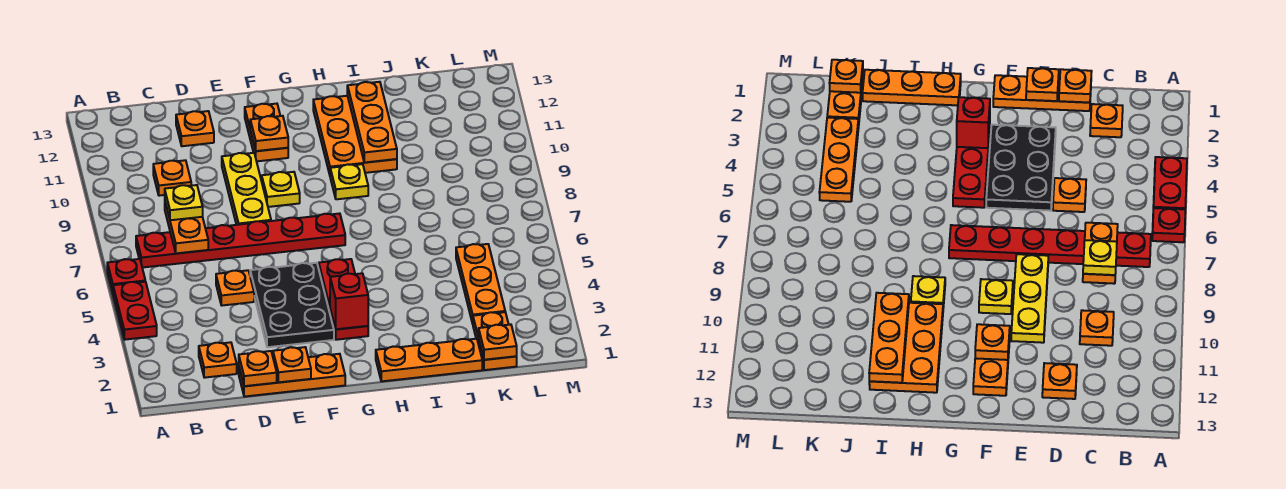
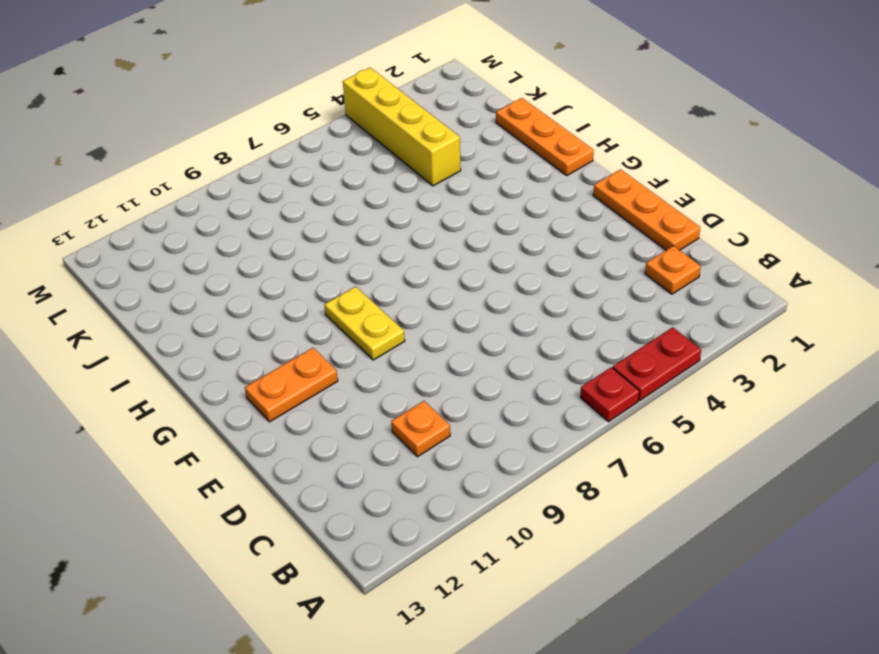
yellow 1x2 plate [325,287,405,360] -> yellow 1x1 plate [262,172,300,207]
yellow 1x4 brick [343,68,461,186] -> orange 1x3 plate [456,244,505,324]
none -> red 1x6 plate [136,213,345,268]
none -> orange 1x1 plate [216,270,254,305]
none -> orange 1x1 plate [176,111,214,146]

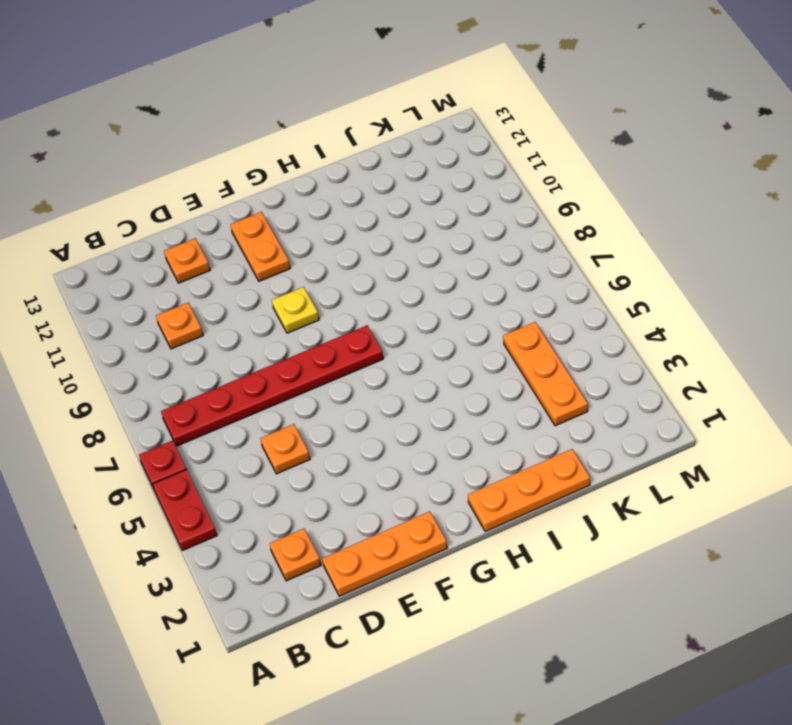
none -> black 2x3 plate [250,263,334,347]
none -> yellow 1x3 plate [222,153,271,225]
none -> red 1x3 plate [319,259,368,340]

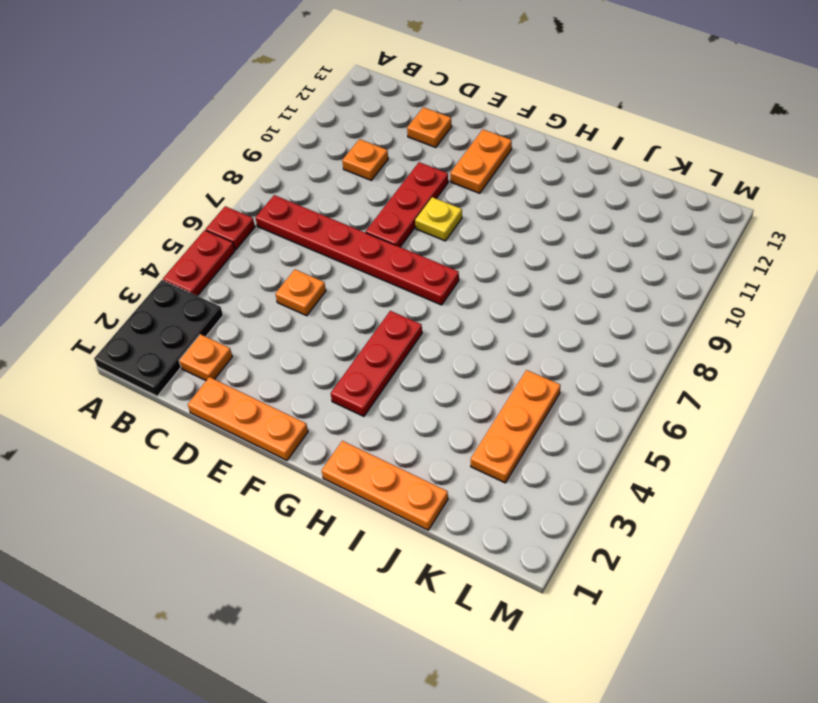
black 2x3 plate [94,280,223,396] -> black 2x3 plate moved to [250,263,334,347]
red 1x3 plate [366,162,448,247] -> yellow 1x3 plate [222,153,271,225]
none -> yellow 1x1 plate [330,164,368,199]
none -> orange 2x3 plate [313,96,397,175]
none -> orange 1x2 plate [473,312,517,370]

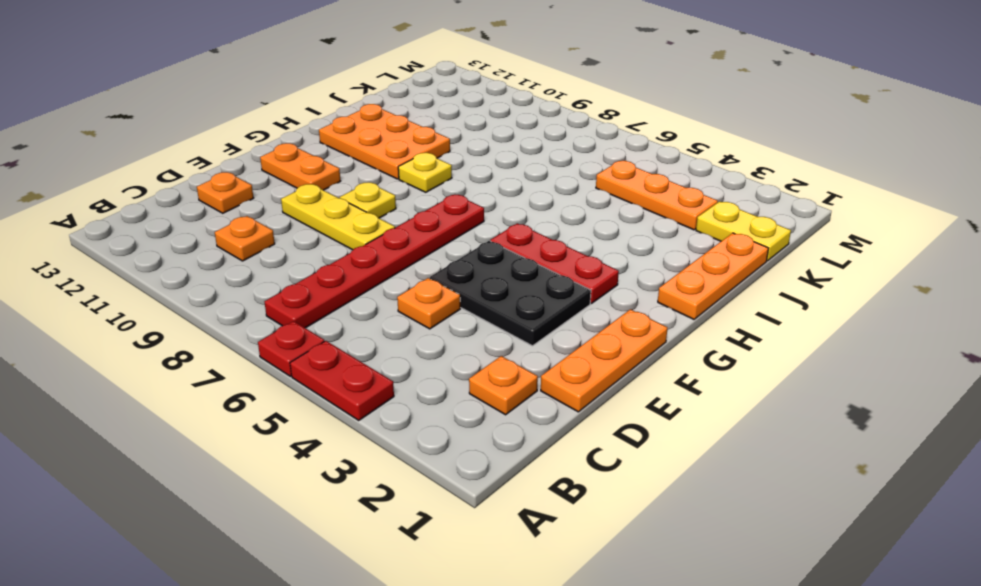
yellow 1x2 plate [696,201,791,261] -> orange 1x2 plate [473,312,517,370]
none -> orange 1x2 plate [165,203,208,253]
none -> orange 1x1 plate [239,351,277,386]
none -> orange 1x1 plate [273,347,311,382]

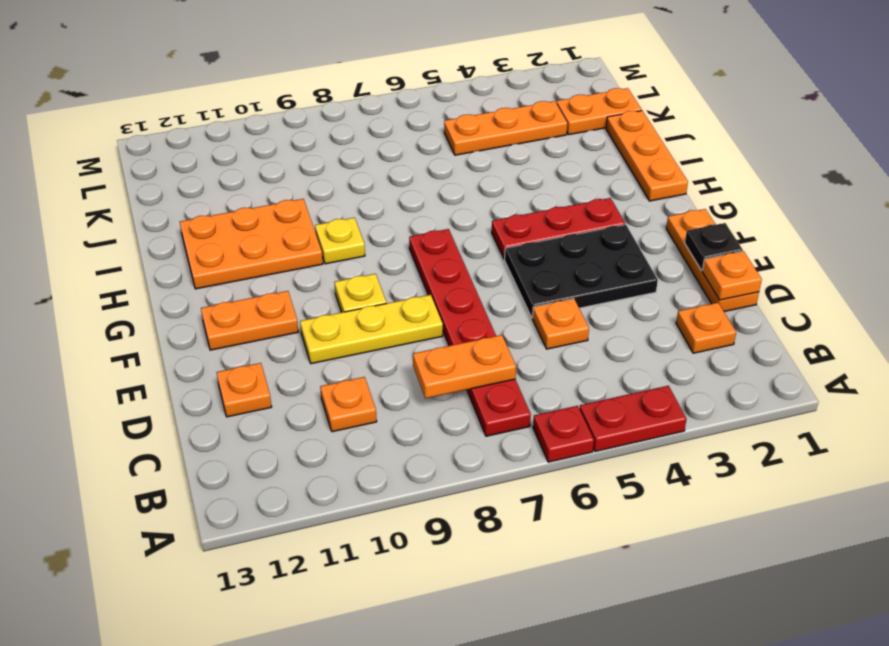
black 1x1 plate [685,223,743,270] -> orange 1x1 plate [273,347,311,382]
none -> orange 1x1 plate [250,116,288,151]
none -> red 1x1 brick [330,273,368,329]
none -> orange 1x3 plate [347,82,397,163]

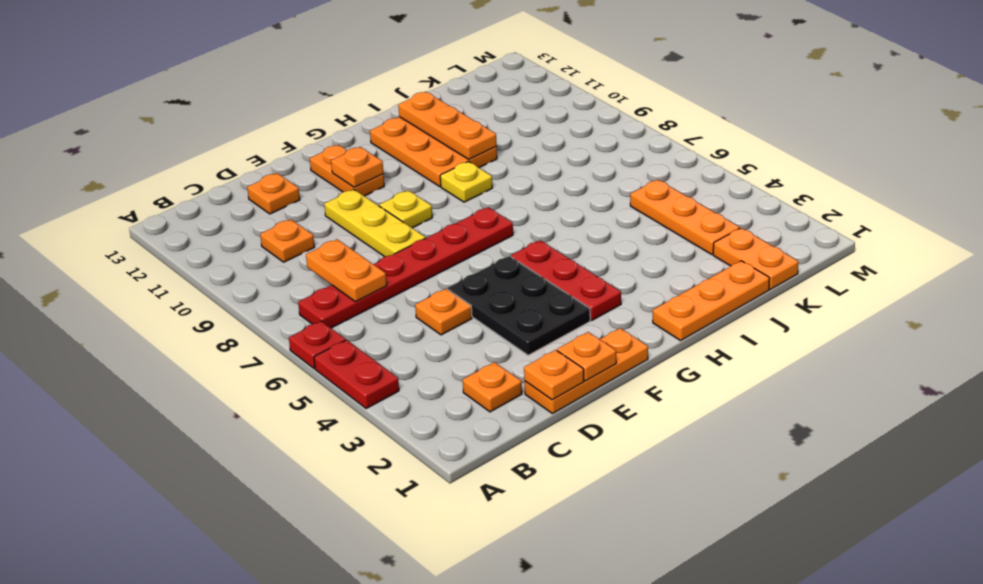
none -> red 1x1 brick [330,273,368,329]
none -> orange 1x1 plate [479,325,517,360]
none -> yellow 1x1 plate [165,185,203,220]

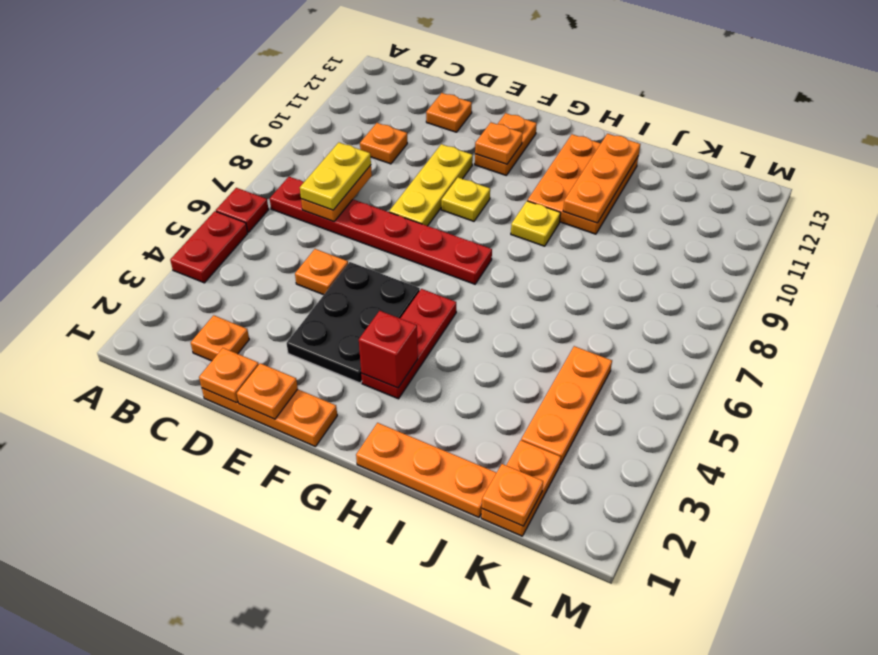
yellow 1x2 plate [300,143,371,210] -> yellow 1x1 plate [165,185,203,220]

